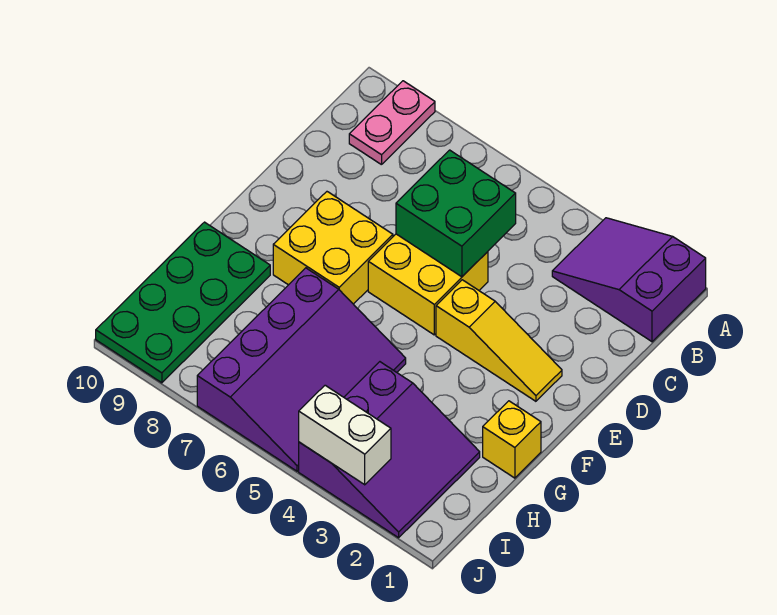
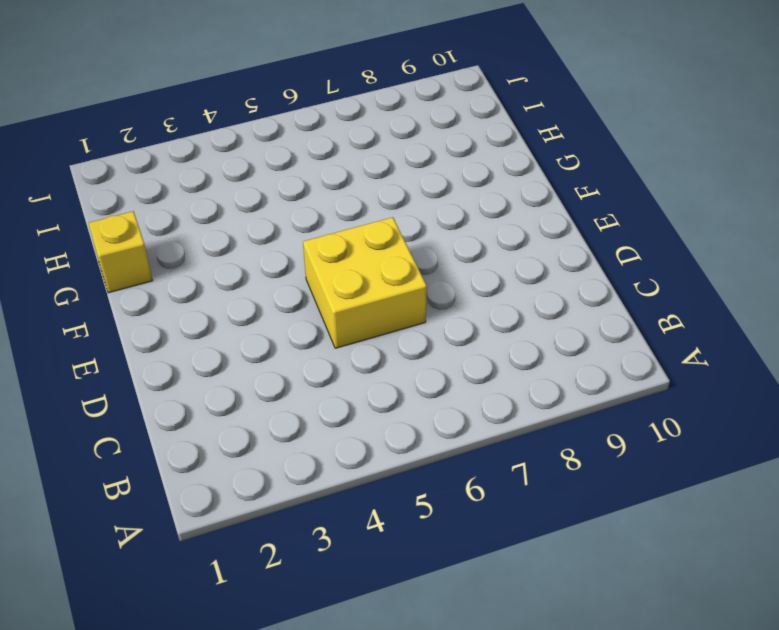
none -> purple 2x3 slope [552,218,706,342]
none -> pink 1x2 plate [349,81,435,165]

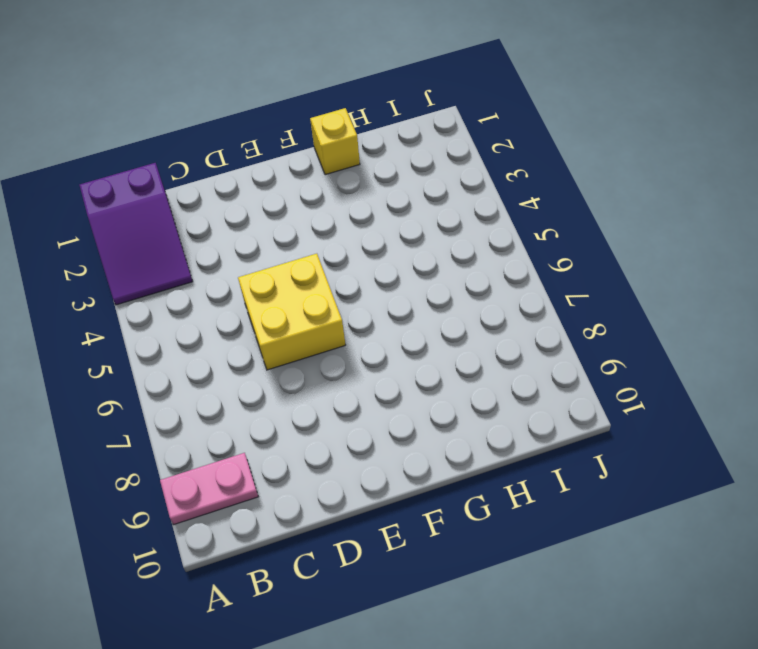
none -> yellow 1x3 slope [436,280,562,401]
none -> yellow 2x2 brick [273,192,393,304]

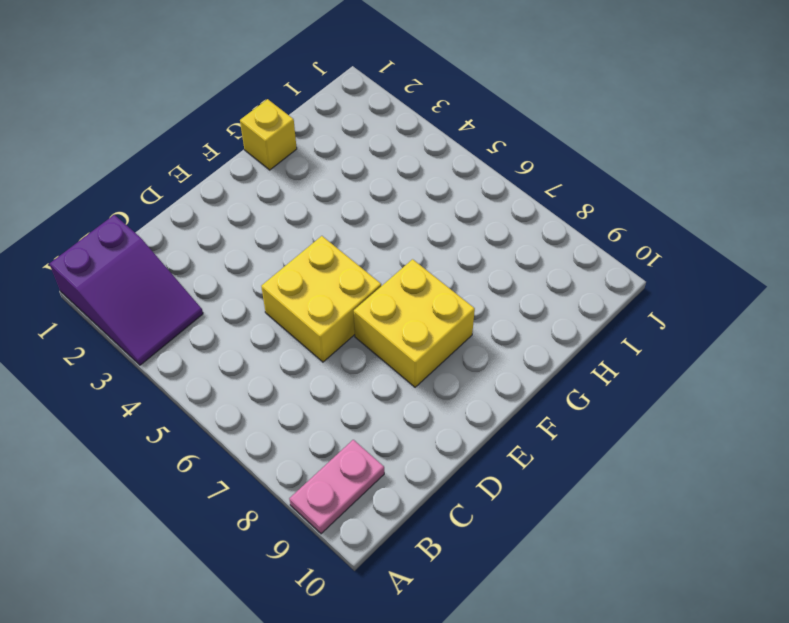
none -> yellow 1x3 slope [436,280,562,401]
none -> purple 3x4 slope [197,268,406,471]

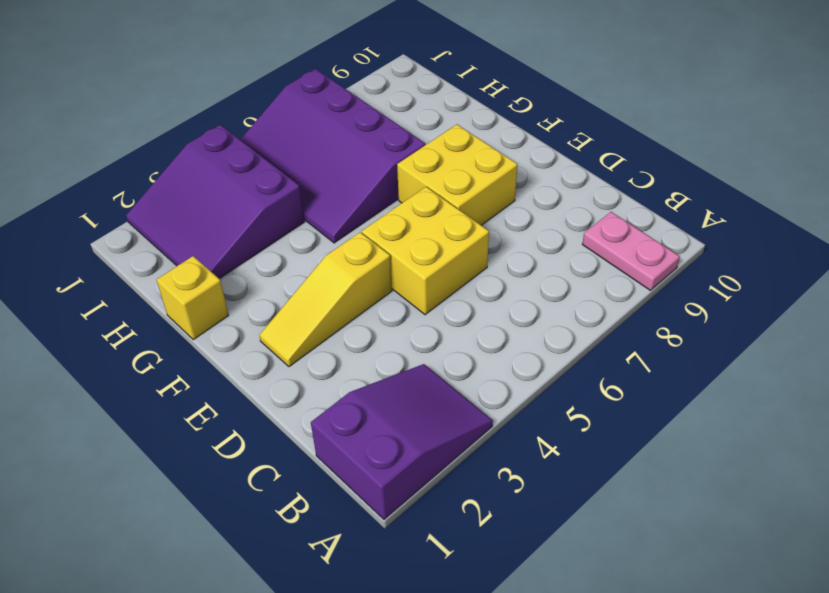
none -> green 2x4 plate [96,222,270,383]
none -> green 2x2 brick [396,150,516,277]

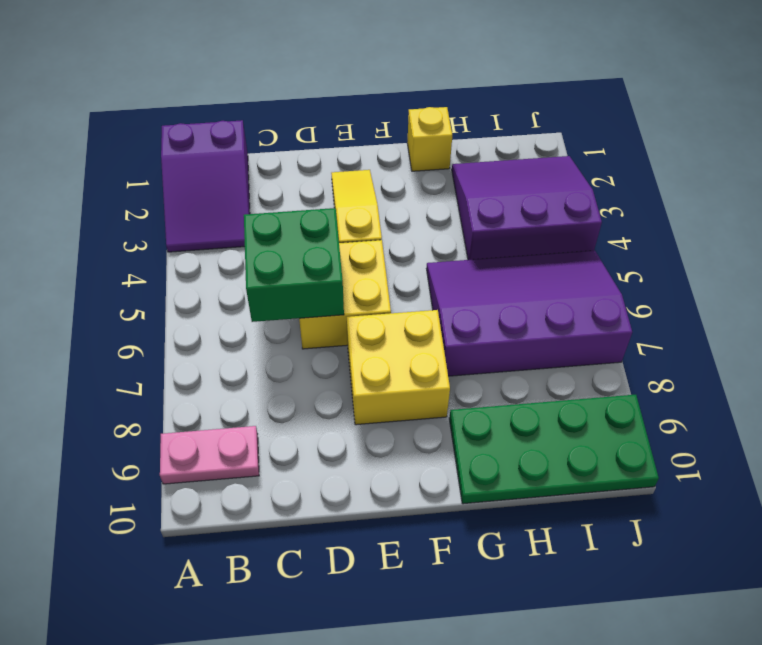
none -> white 1x2 brick [299,385,391,485]

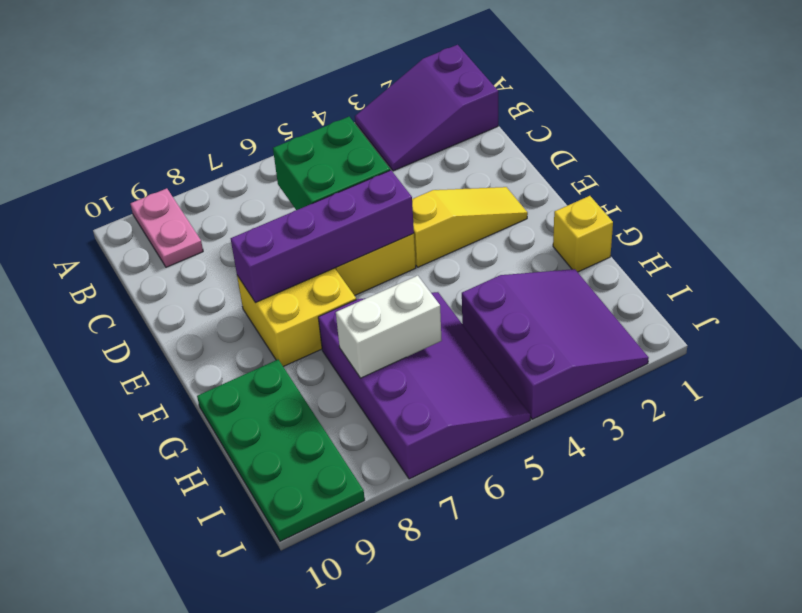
purple 1x4 brick [231,170,414,303] -> none
white 1x2 brick [336,276,442,378] -> white 1x2 brick moved to [299,385,391,485]

